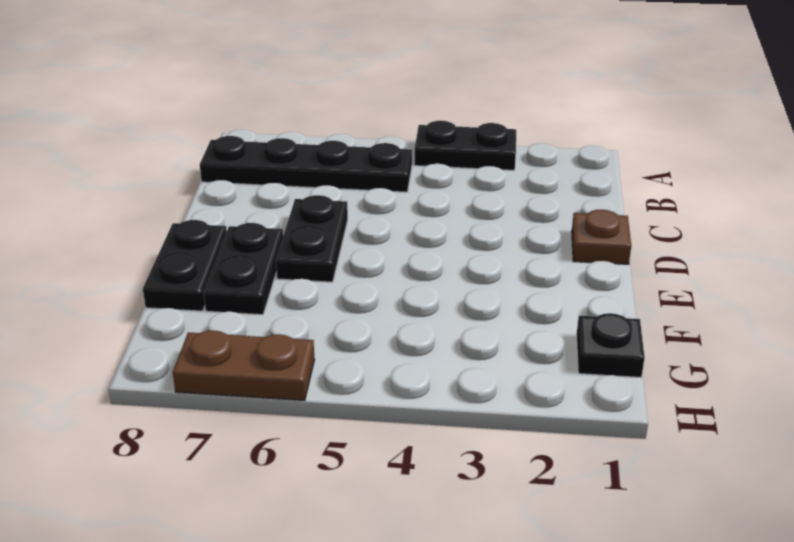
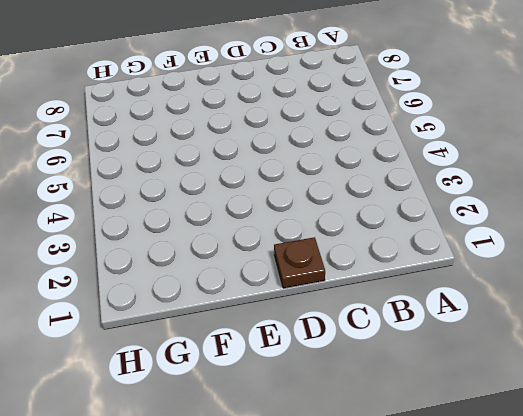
none -> black 1x2 plate [414,121,516,170]
none -> black 1x4 plate [200,136,412,192]

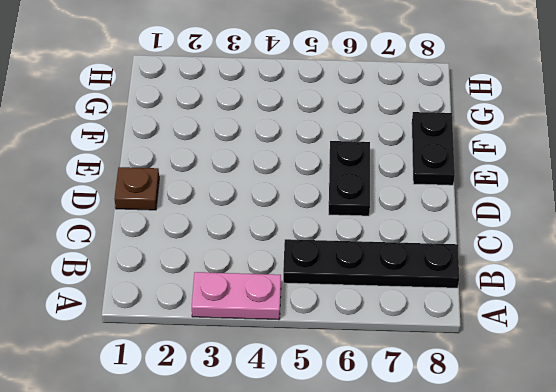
pink 1x2 plate [192,272,281,320] -> black 1x2 plate [414,121,516,170]
none -> black 1x2 plate [204,223,283,315]
none -> black 1x1 plate [577,313,645,378]

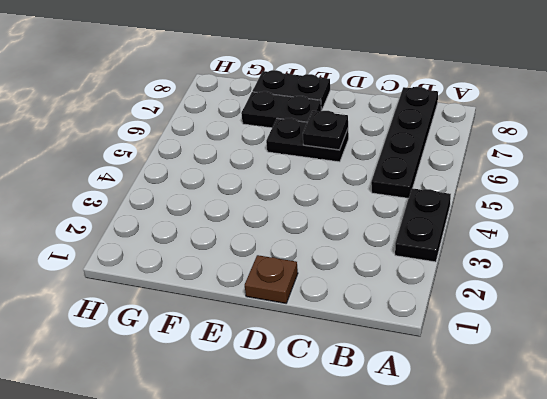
black 1x1 plate [303,111,348,150] -> black 1x1 plate moved to [577,313,645,378]
none -> brown 1x2 plate [173,331,315,401]

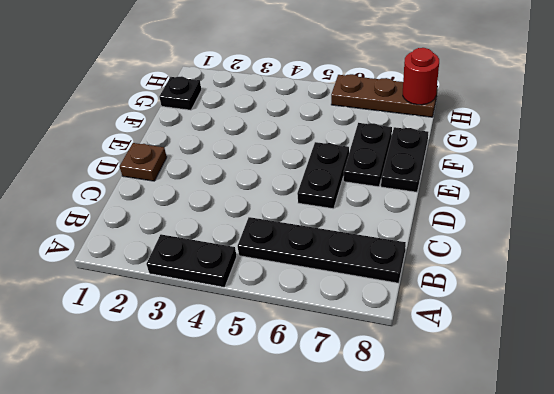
brown 1x3 plate [331,74,438,117] -> brown 1x2 plate [173,331,315,401]
red 1x1 round brick [403,48,439,105] -> none

